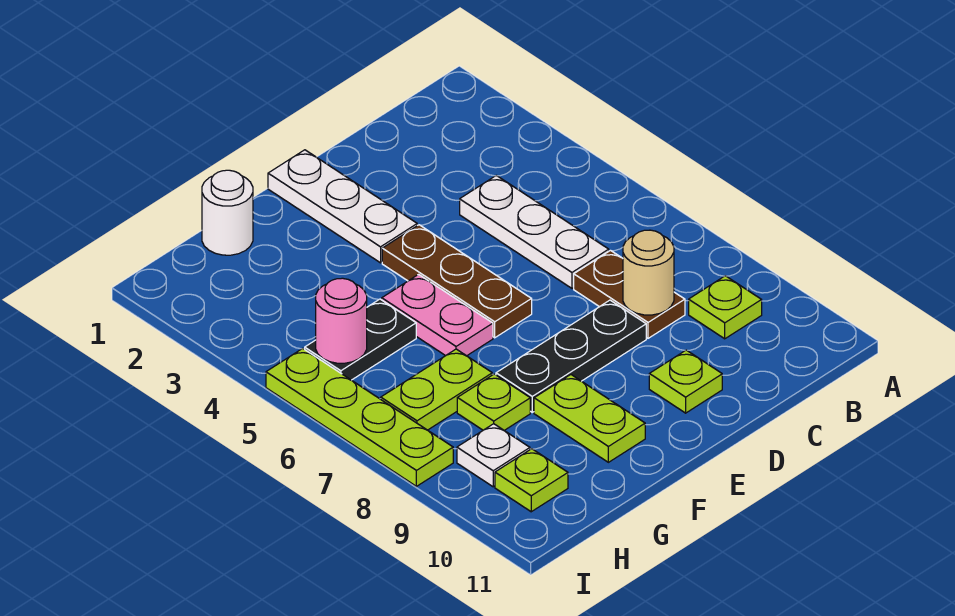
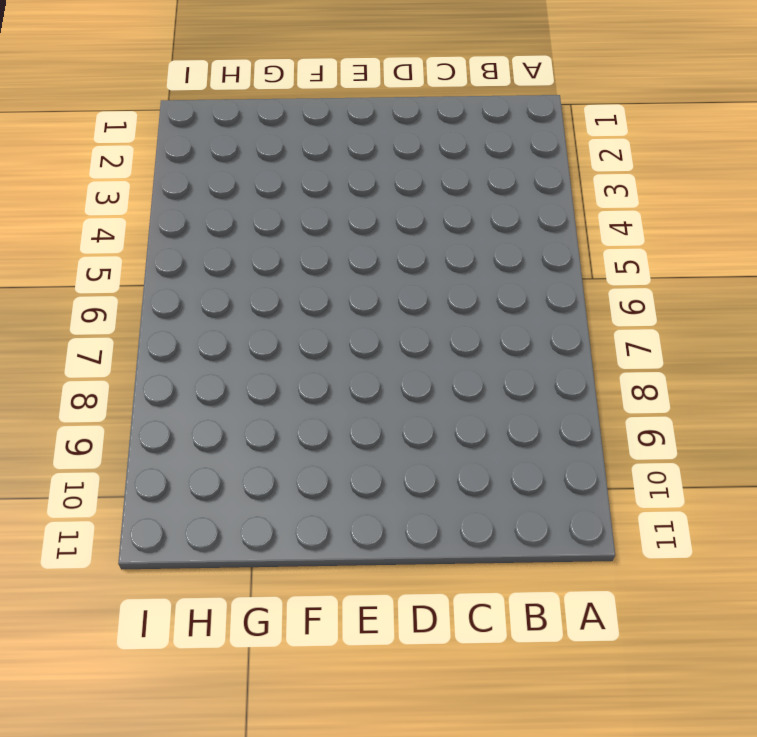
none -> lime 1x1 plate [689,276,762,339]
none -> white 1x3 plate [460,175,609,288]
none -> brown 1x2 plate [574,251,685,338]

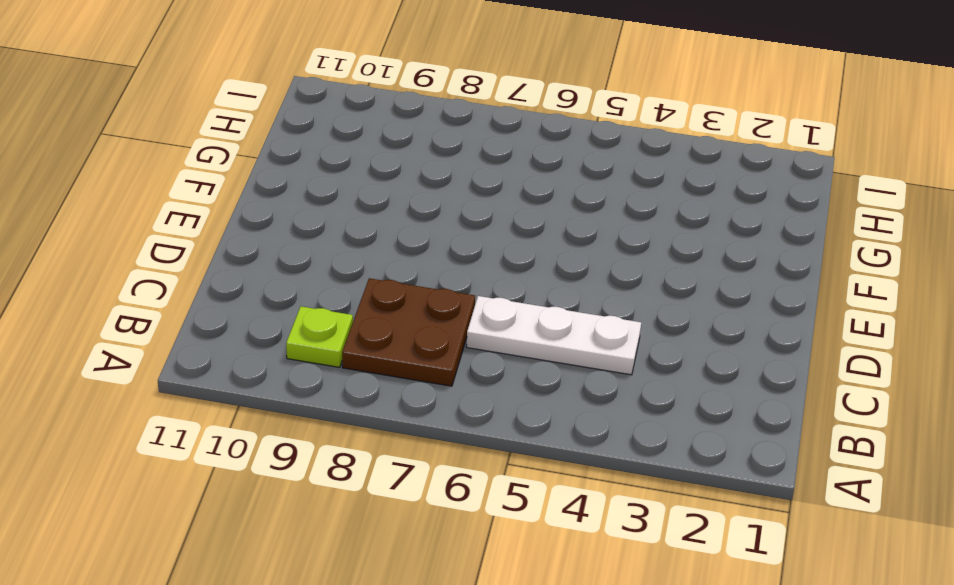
brown 2x2 plate [342,278,475,386] -> brown 1x2 plate [574,251,685,338]
none -> black 1x3 plate [496,300,646,412]
none -> lime 1x1 plate [649,350,722,413]
none -> white 1x3 plate [268,150,417,263]

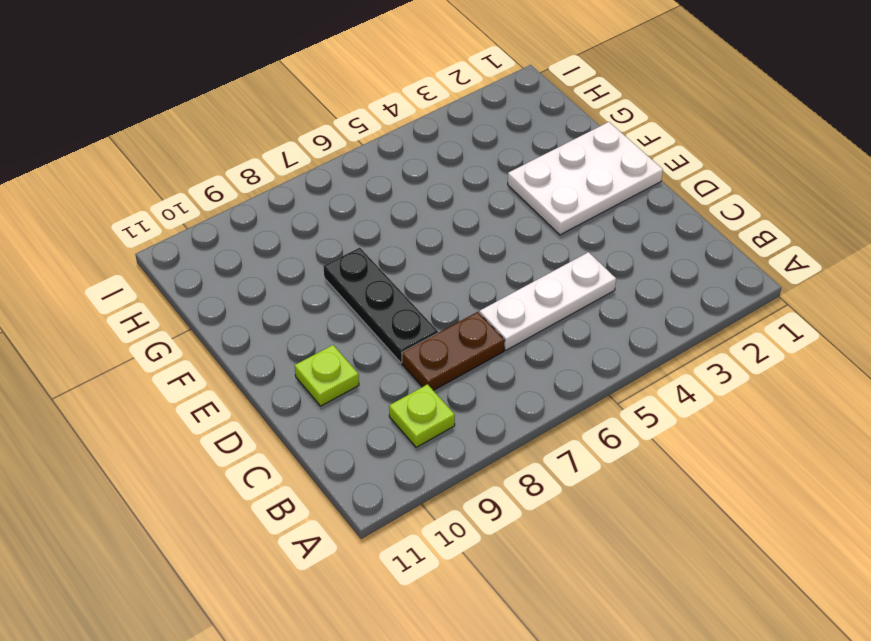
white 2x3 plate [508,122,663,235] -> white 1x3 plate [268,150,417,263]
none -> brown 1x3 plate [382,225,532,338]
none -> pink 1x2 plate [382,275,493,356]
none -> lime 1x2 plate [534,375,645,462]

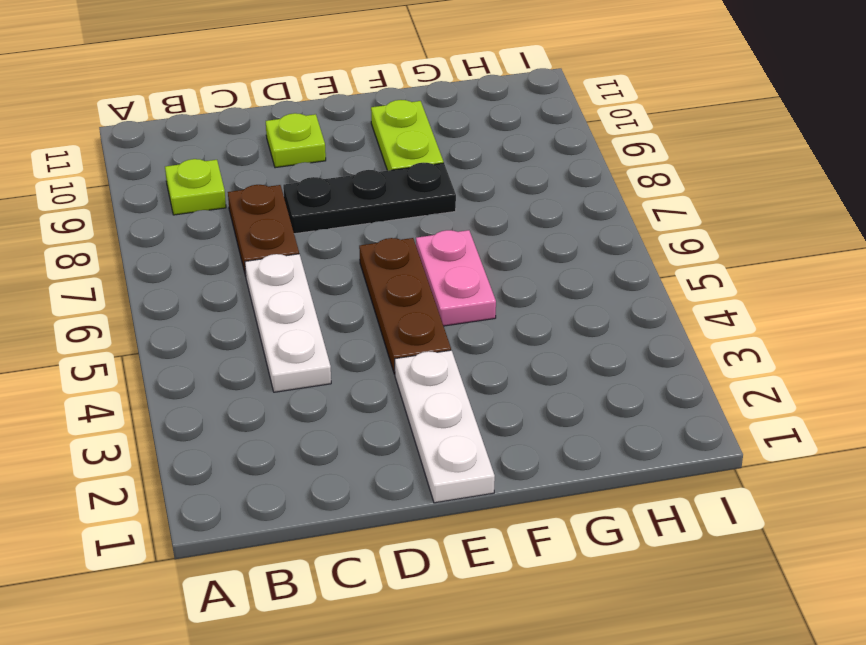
none -> white 1x1 round brick [202,170,253,255]
none -> black 1x2 plate [305,299,416,380]
none -> lime 1x2 plate [381,349,492,430]

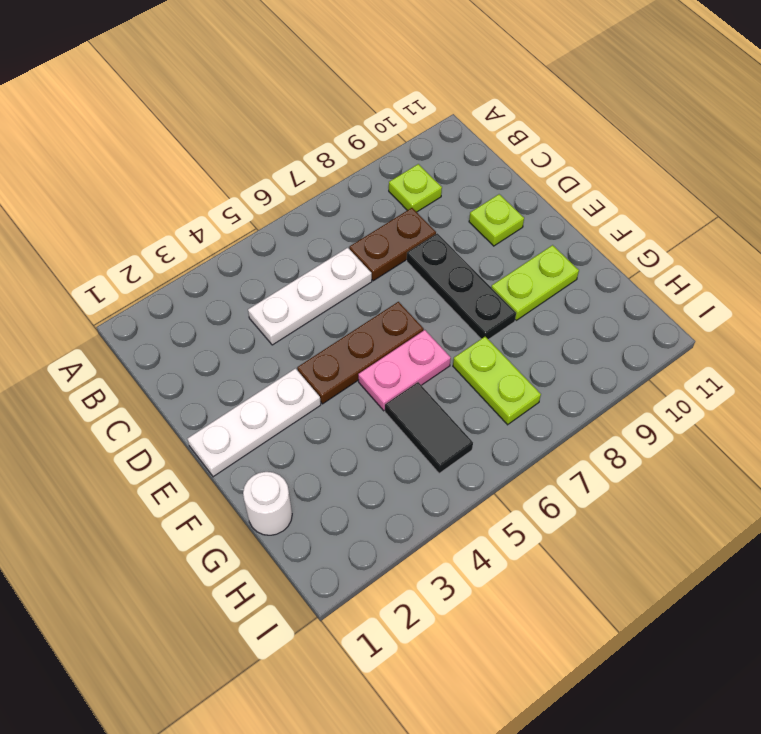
black 1x2 tile [385,382,473,474] -> black 1x2 plate [305,299,416,380]
none -> lime 1x1 plate [457,374,530,431]
none -> white 1x1 plate [457,424,530,487]
none -> lime 1x1 plate [495,449,568,512]

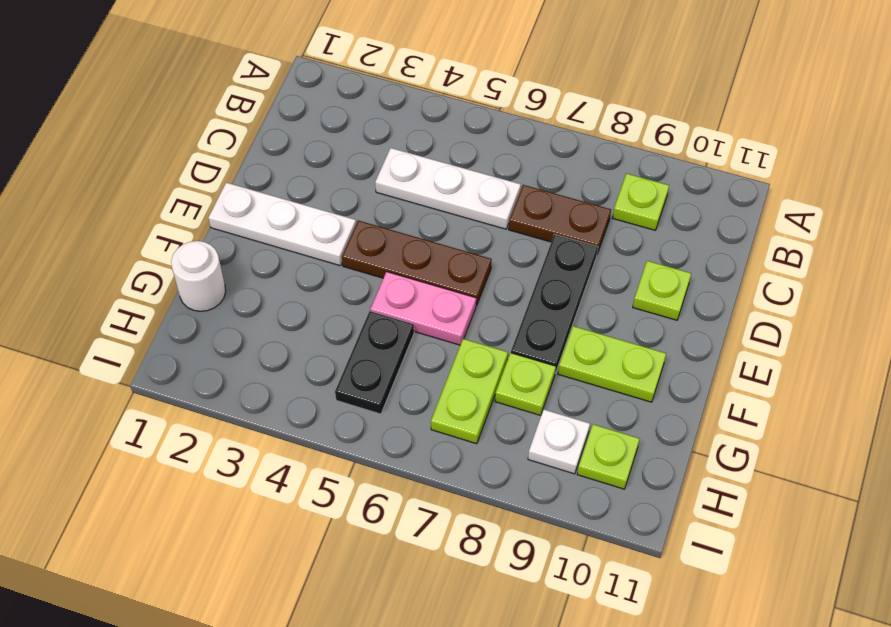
none -> lime 1x4 plate [266,348,453,486]
none -> tan 1x1 round brick [623,230,674,315]
none -> pink 1x1 round brick [316,278,367,363]

